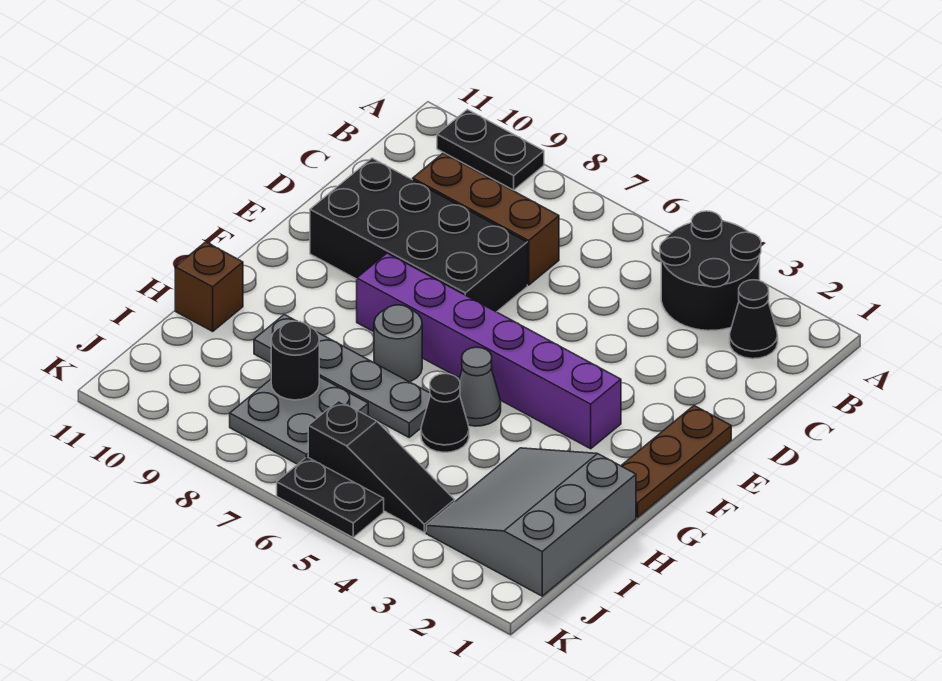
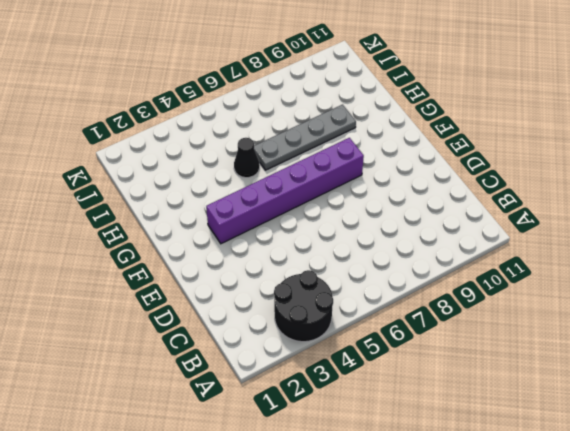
none -> black 1x2 plate [437,109,544,190]
none -> black 1x1 cone [730,280,778,359]
none -> brown 1x3 brick [413,153,559,285]

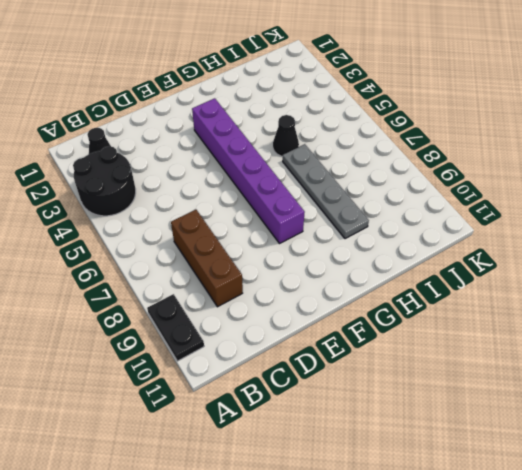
none -> black 2x4 brick [310,158,527,312]
none -> brown 1x3 plate [621,406,731,517]
none -> grey 1x1 cone [459,347,501,426]

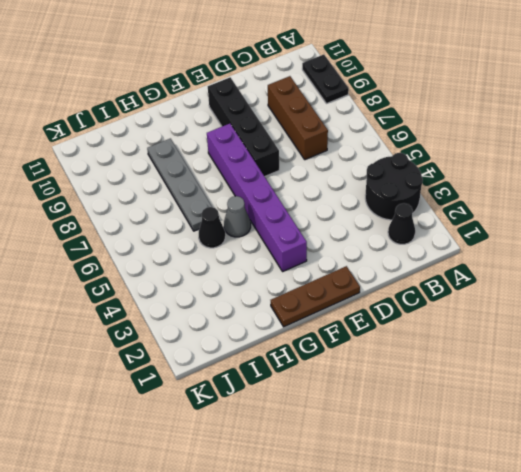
black 1x4 brick [208,77,279,177] -> black 2x4 brick [310,158,527,312]
none -> grey 1x1 round brick [374,305,422,382]
none -> grey 3x3 slope [426,448,636,596]
none -> brown 1x1 brick [175,242,243,331]

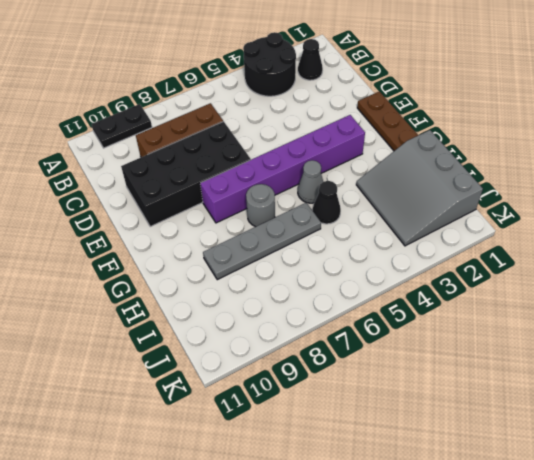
none -> brown 1x1 brick [175,242,243,331]
none -> grey 2x2 plate [230,377,368,464]
none -> black 1x3 slope [308,401,455,532]

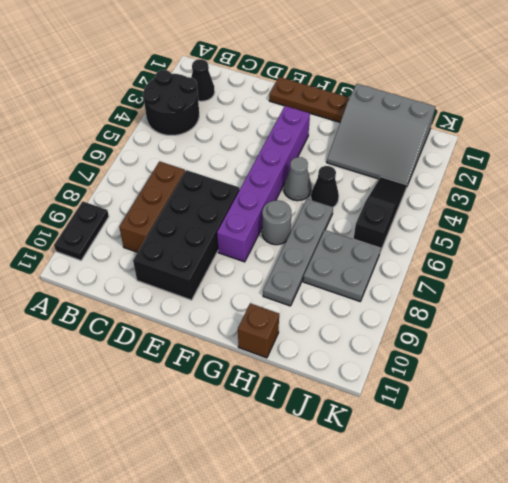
none -> black 1x2 plate [277,457,384,537]
none -> black 1x1 round brick [271,321,319,400]

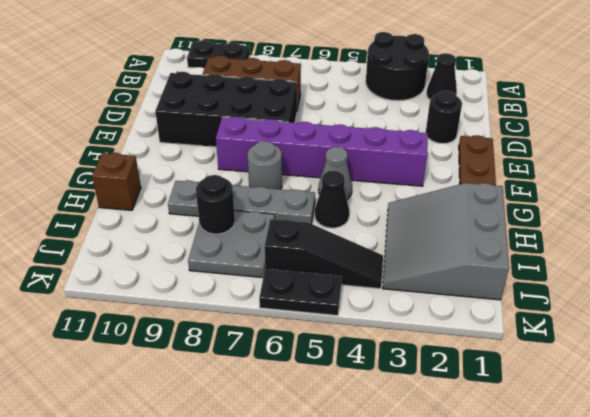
black 1x1 round brick [426,91,462,143] -> none

